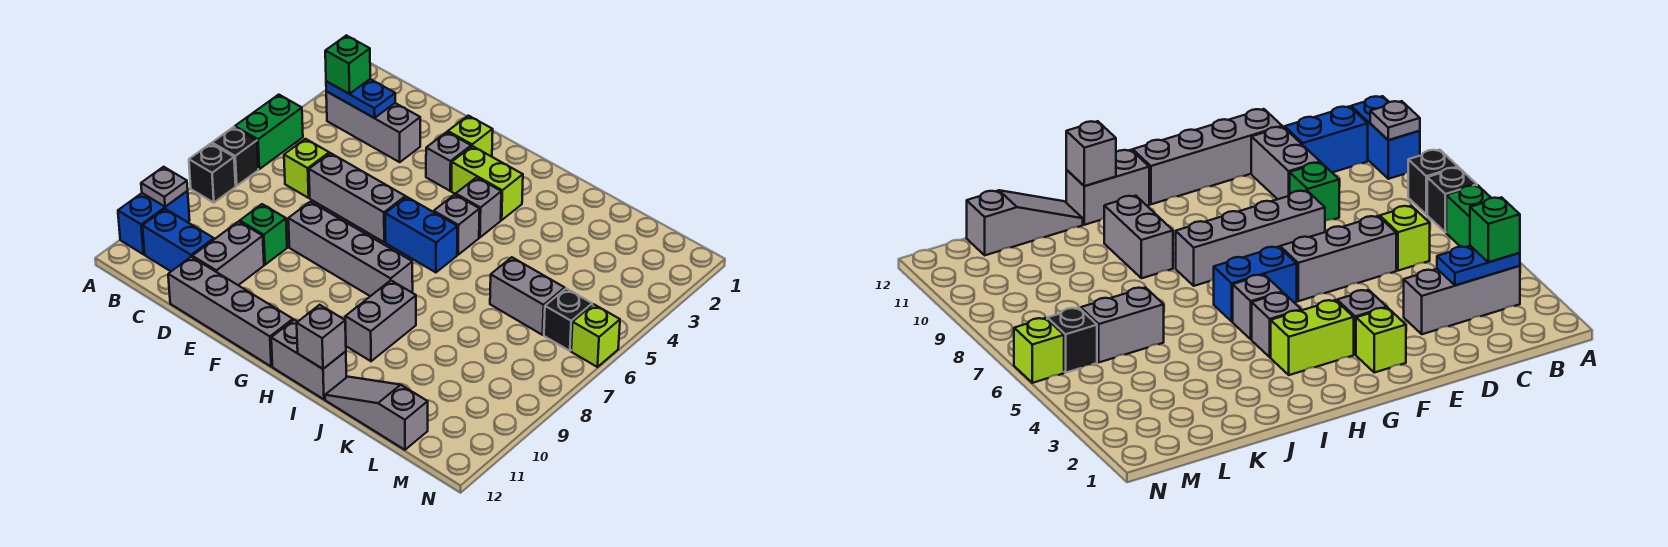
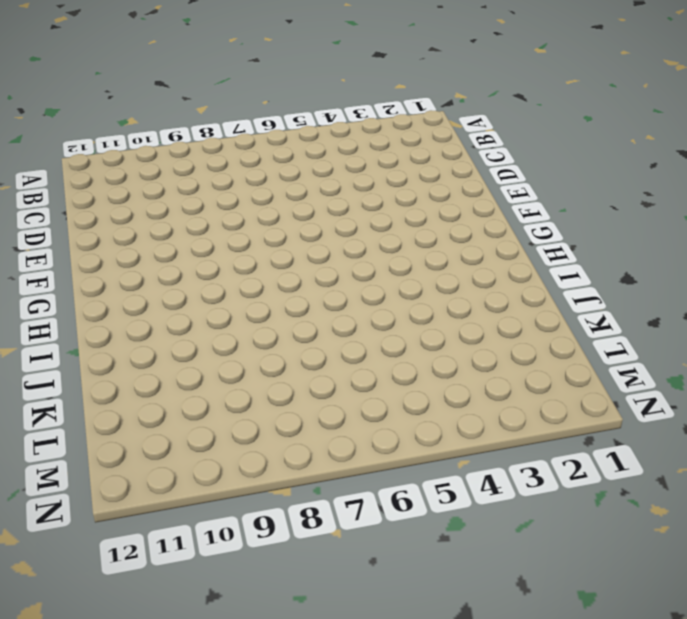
none -> green 1x2 brick [235,95,303,169]
none -> black 1x1 brick [212,127,258,186]
none -> black 1x1 brick [189,144,236,203]

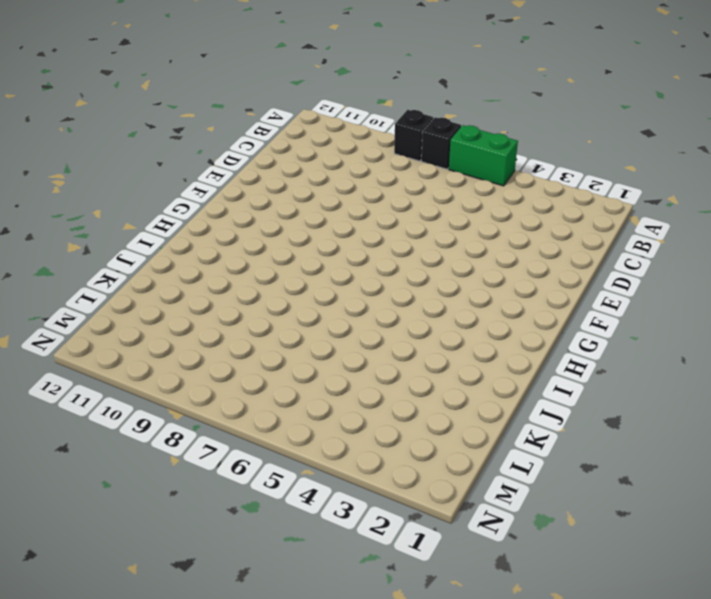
none -> blue 1x2 brick [118,191,190,254]
none -> grey 1x3 brick [326,92,420,162]
none -> blue 1x2 brick [143,209,214,271]

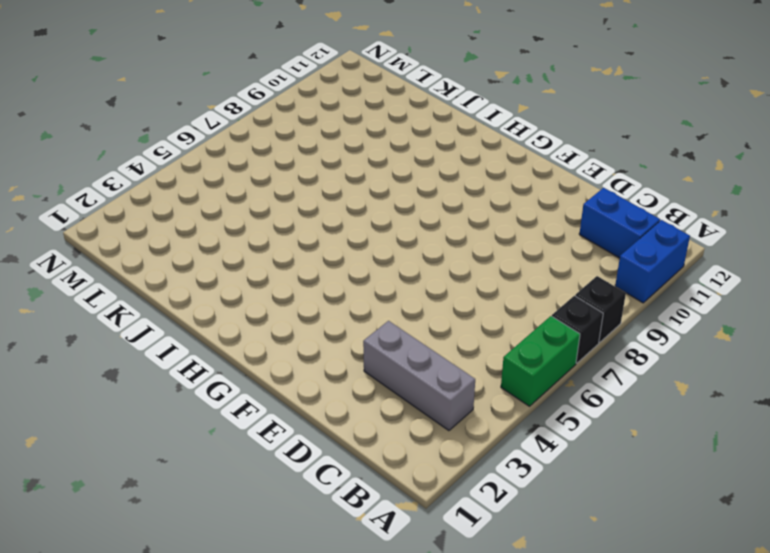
none -> lime 1x1 brick [284,139,329,198]
none -> grey 1x3 brick [309,153,405,242]
none -> green 1x1 brick [240,204,287,265]

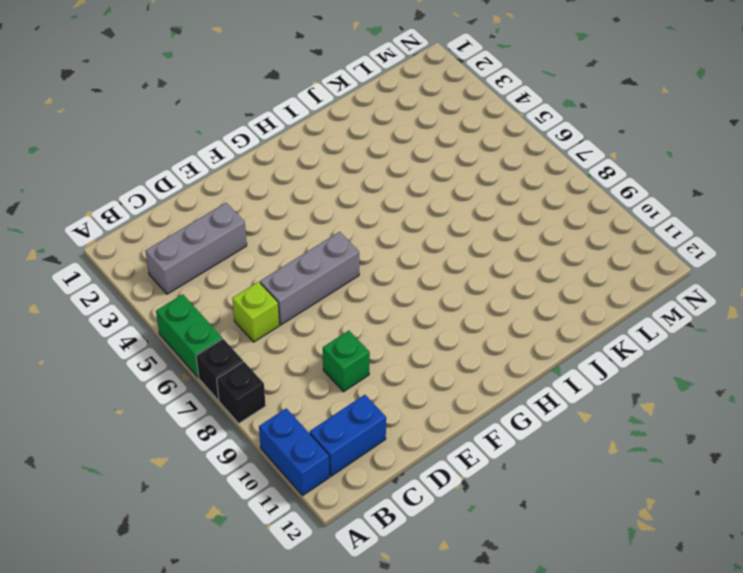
none -> grey 1x2 brick [192,221,264,285]
none -> grey 1x4 brick [168,257,293,366]
none -> grey 1x4 brick [288,202,413,296]

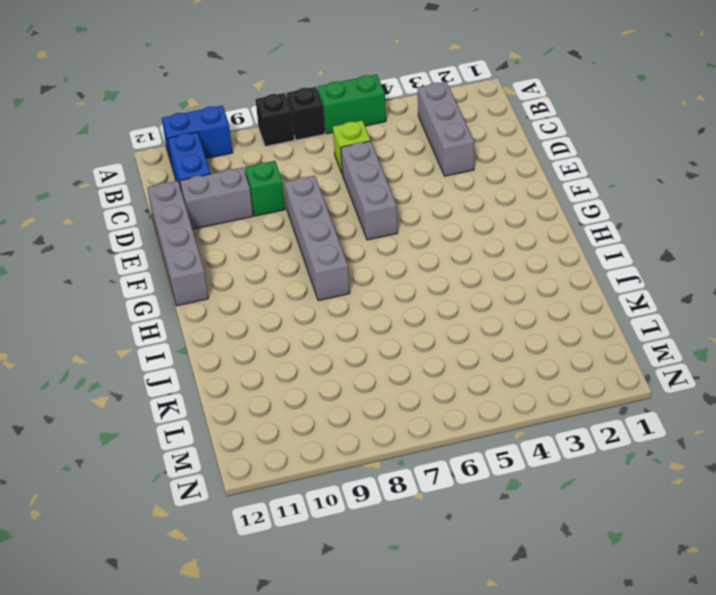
none -> lime 1x1 brick [448,116,493,157]
none -> grey 1x1 brick [426,132,471,191]
none -> lime 1x2 brick [451,146,523,220]

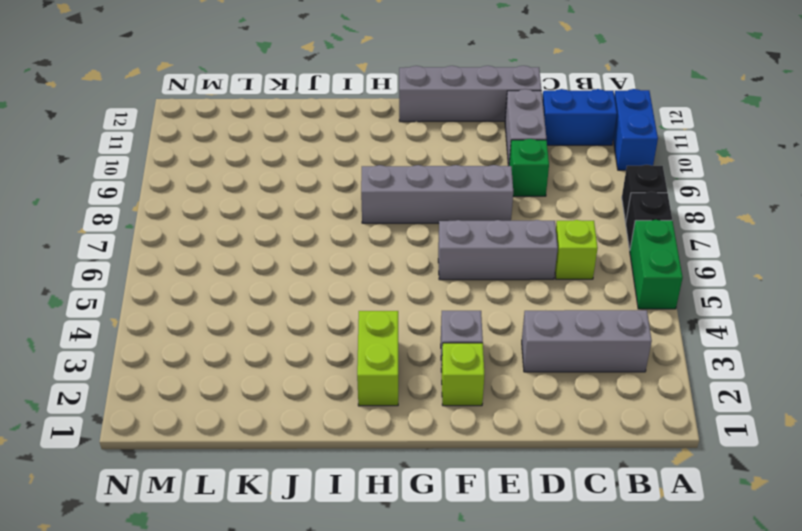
lime 1x2 brick [357,311,398,406] -> lime 1x2 brick turned to [451,146,523,220]
none -> blue 1x2 brick [385,197,457,272]
none -> grey 1x1 brick [456,177,501,237]
none -> grey 1x1 brick [434,194,480,255]

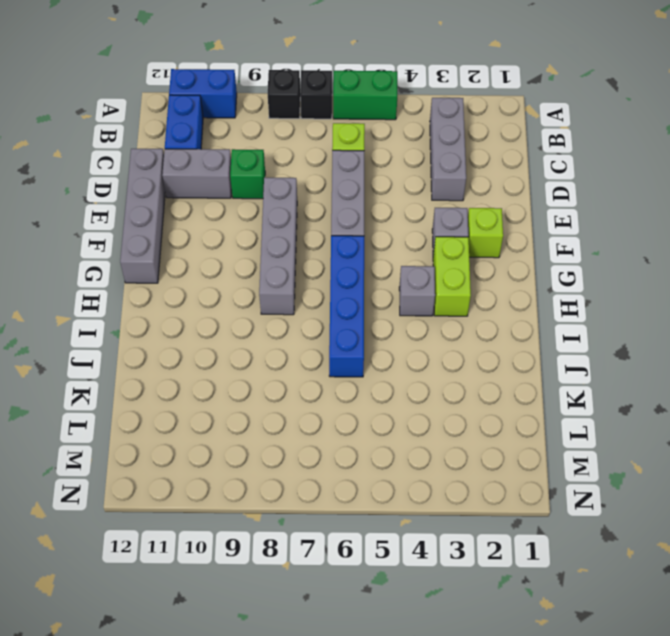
blue 1x4 brick [329,236,364,377] -> blue 1x2 brick [385,197,457,272]
none -> grey 1x1 brick [434,194,480,255]
none -> grey 1x2 brick [271,320,346,399]
none -> grey 1x2 brick [345,280,416,361]

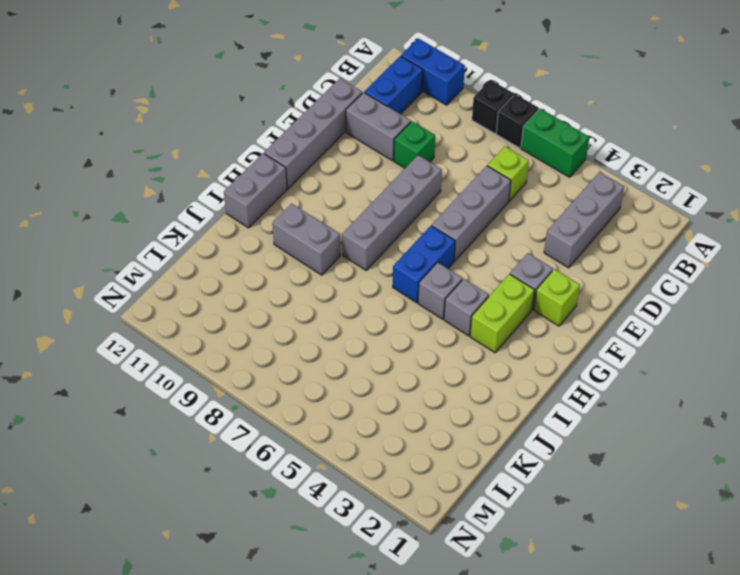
none -> grey 1x3 slope [325,377,428,450]
none -> grey 1x2 brick [490,257,565,335]
none -> black 1x1 brick [544,288,592,351]

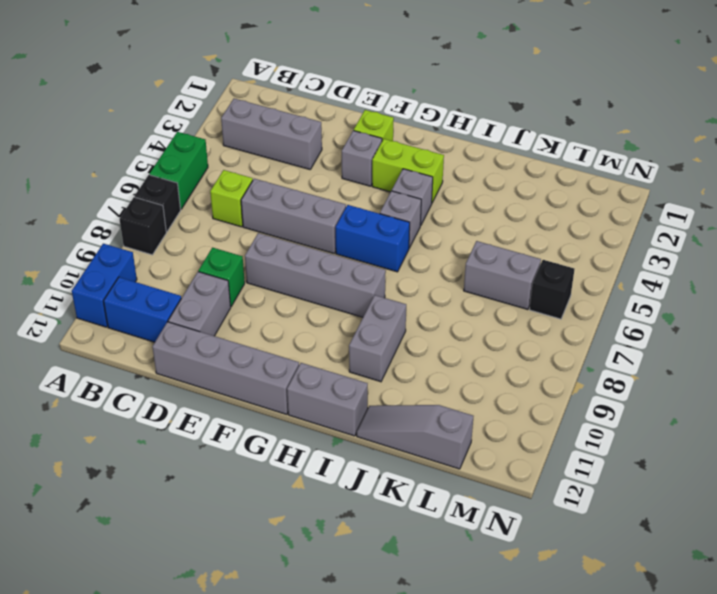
none -> lime 1x1 brick [571,304,620,367]
none -> grey 1x1 plate [141,167,188,207]
none -> blue 1x2 plate [326,79,395,118]

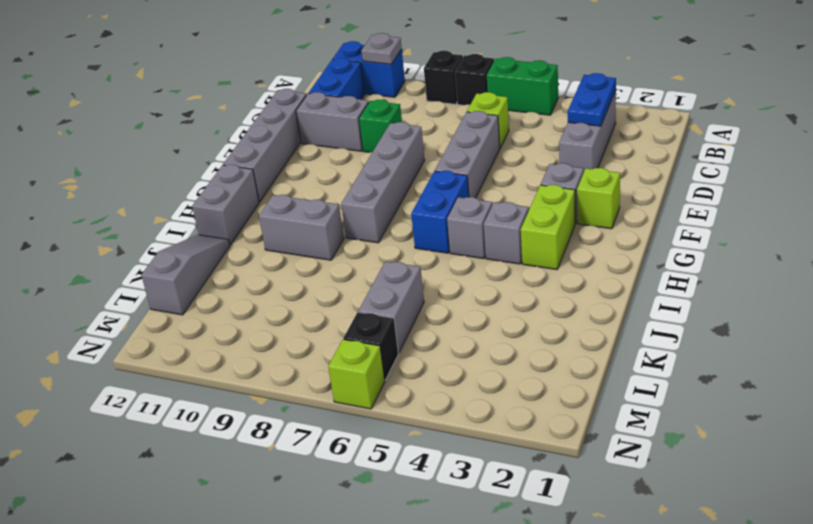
none -> grey 1x1 brick [297,305,346,369]
none -> green 1x1 brick [325,35,370,94]

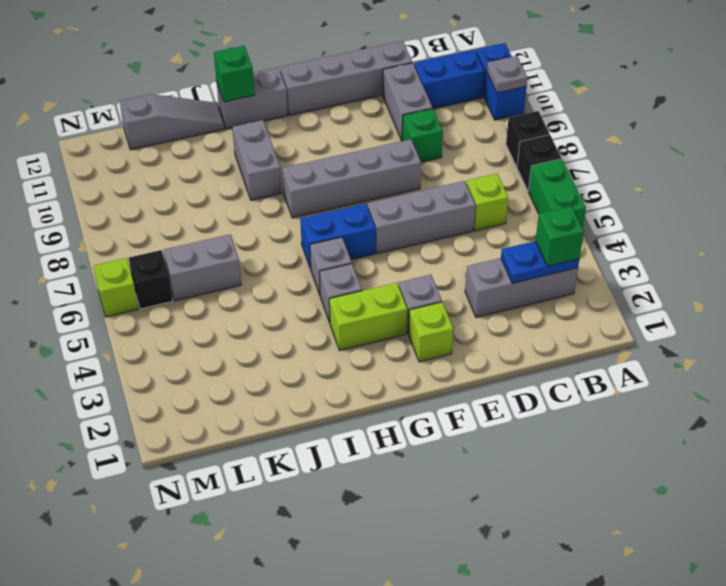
green 1x1 brick [214,46,254,102] -> grey 1x1 brick [297,305,346,369]

